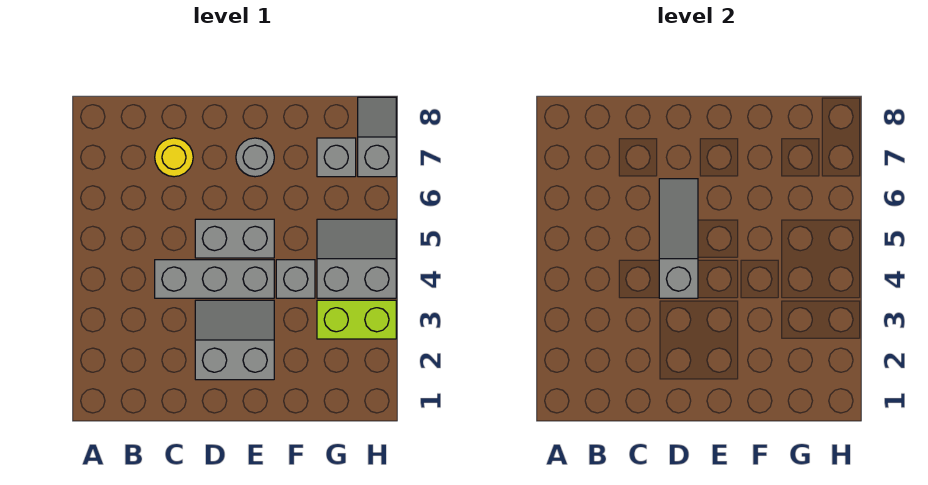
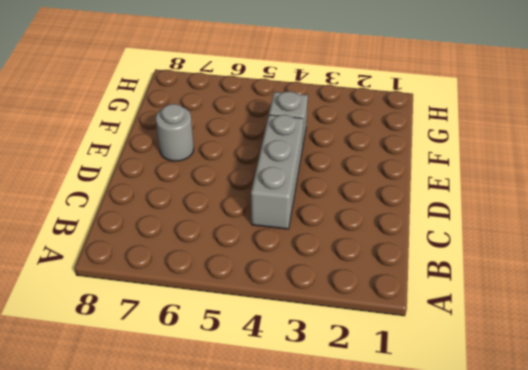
none -> yellow 1x1 round brick [155,138,193,177]
none -> grey 2x2 slope [195,300,274,380]

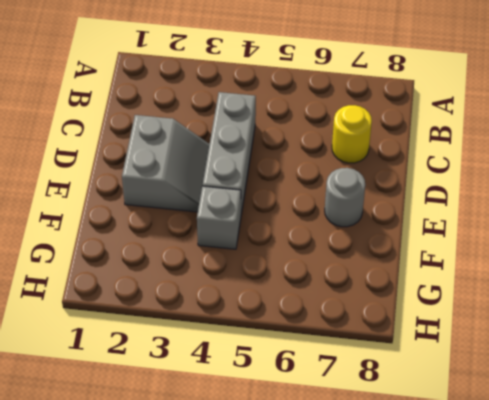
none -> grey 1x2 brick [195,219,274,258]
none -> lime 1x2 brick [317,300,396,339]

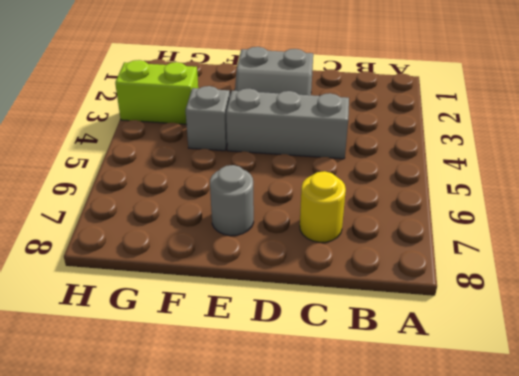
none -> grey 1x2 brick [195,219,274,258]
none -> grey 2x2 slope [317,219,396,298]

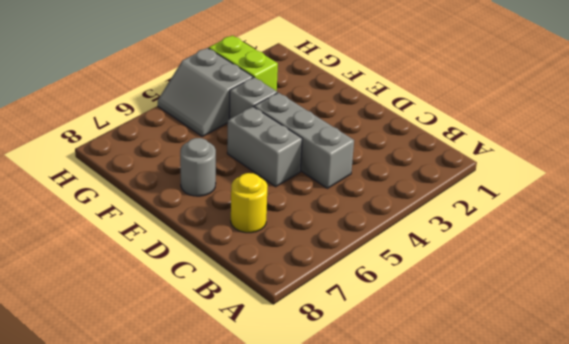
none -> grey 2x2 slope [195,300,274,380]
none -> grey 1x1 brick [317,138,356,177]

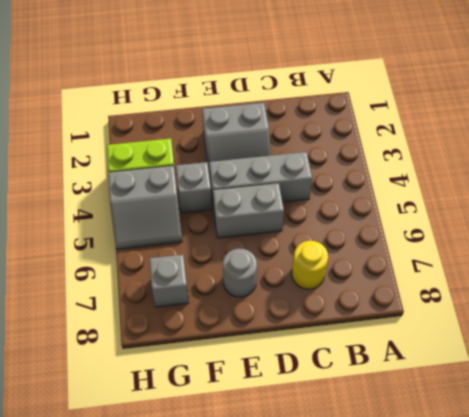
none -> grey 1x2 slope [358,97,396,177]
none -> grey 1x3 slope [659,179,698,298]

